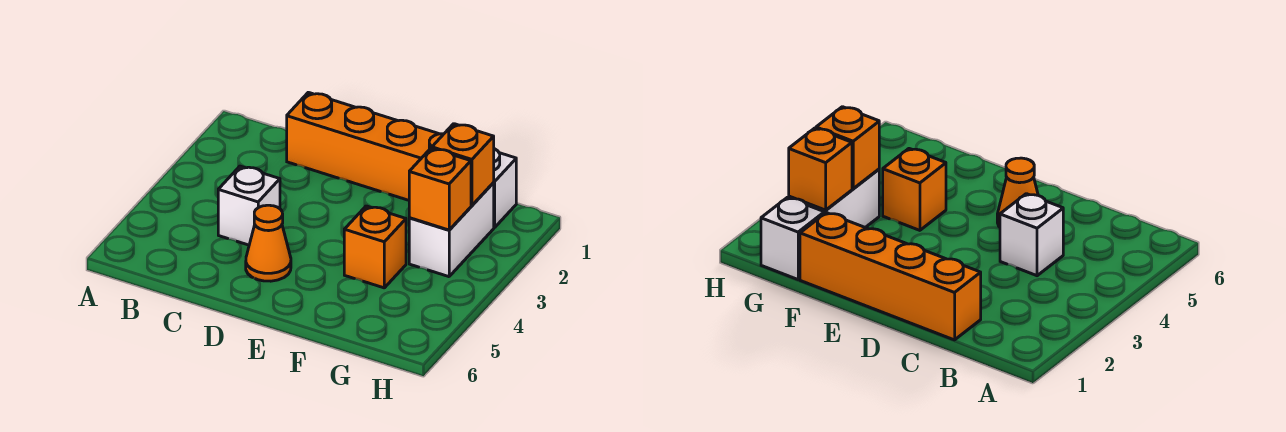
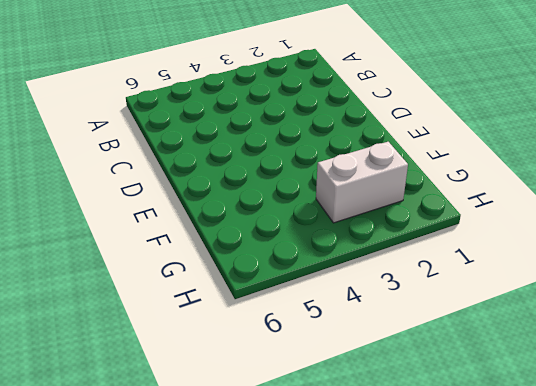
none -> orange 1x4 brick [287,92,443,200]
none -> white 1x1 brick [218,166,280,245]

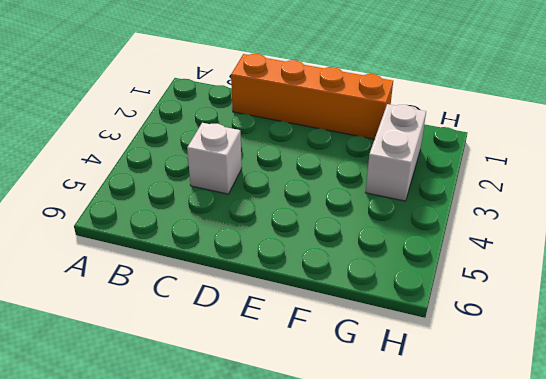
none -> orange 1x1 cone [246,205,291,281]
none -> orange 1x1 brick [344,206,406,288]

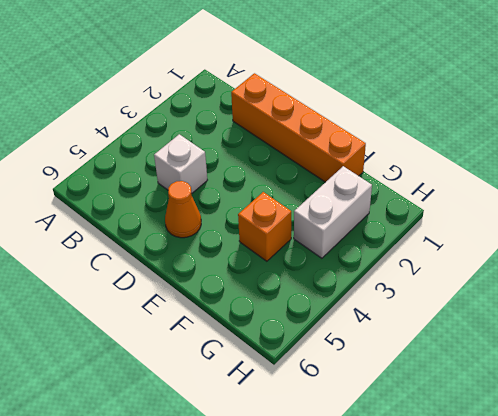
none -> white 1x1 brick [493,149,516,227]
none -> orange 1x1 brick [432,124,494,206]

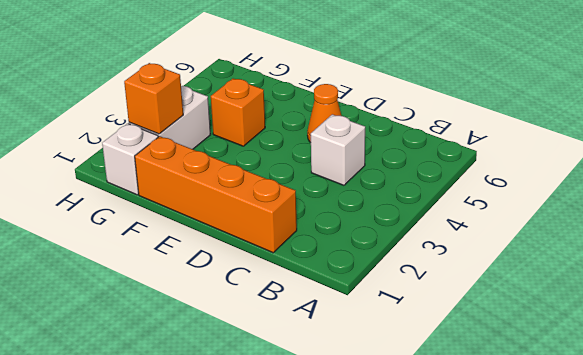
none -> orange 1x1 brick [409,148,471,230]

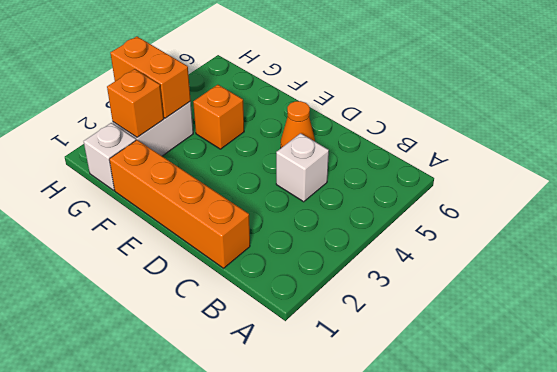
orange 1x2 brick [110,36,191,118] -> orange 1x1 brick [409,148,471,230]

